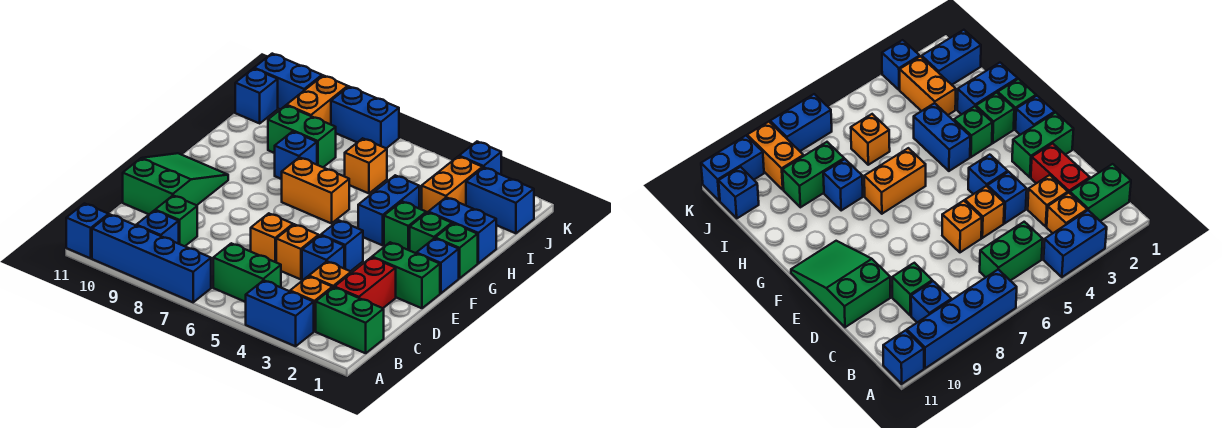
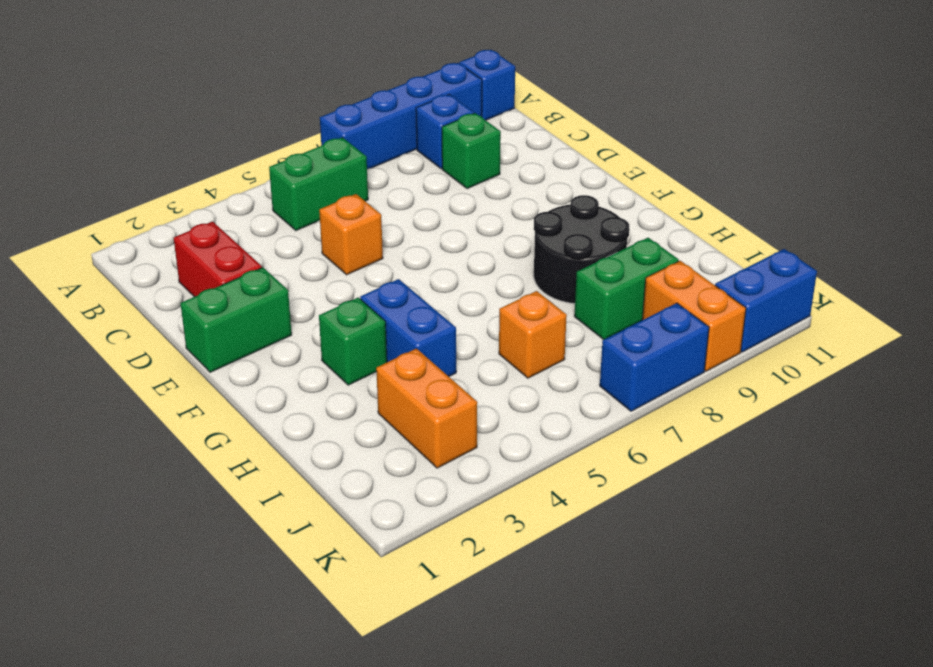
black 2x2 round brick [534,195,629,304] -> blue 1x1 brick [275,131,317,179]
none -> blue 1x2 brick [246,280,314,346]
none -> green 1x2 brick [316,287,384,353]
none -> orange 1x1 brick [290,276,332,331]
none -> orange 1x1 brick [309,261,351,288]

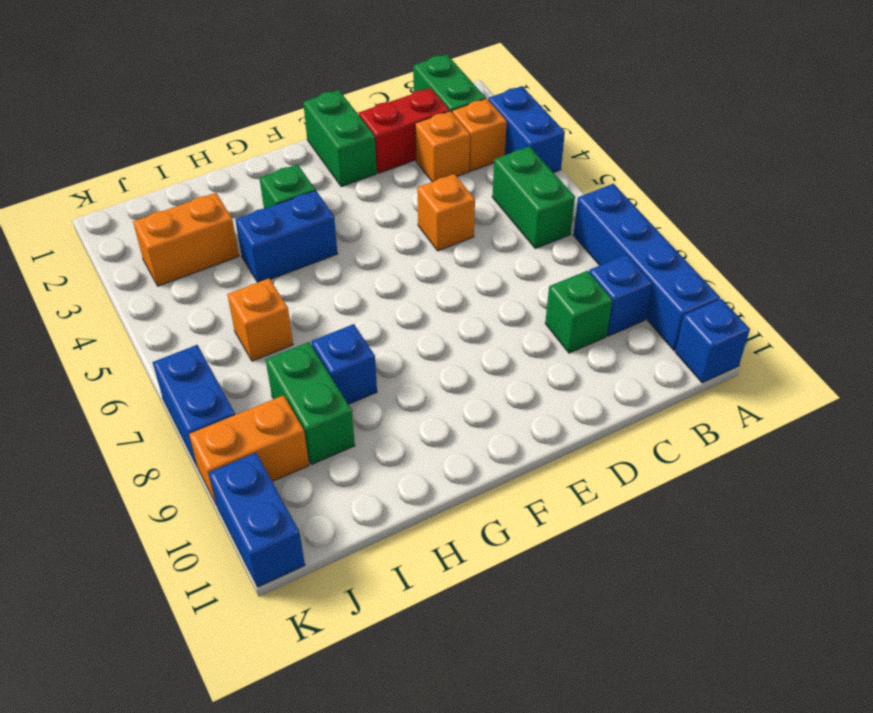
none -> blue 1x1 brick [302,235,344,280]
none -> orange 1x1 brick [251,213,293,262]
none -> green 2x3 slope [123,153,228,214]
none -> blue 1x1 brick [321,220,363,271]

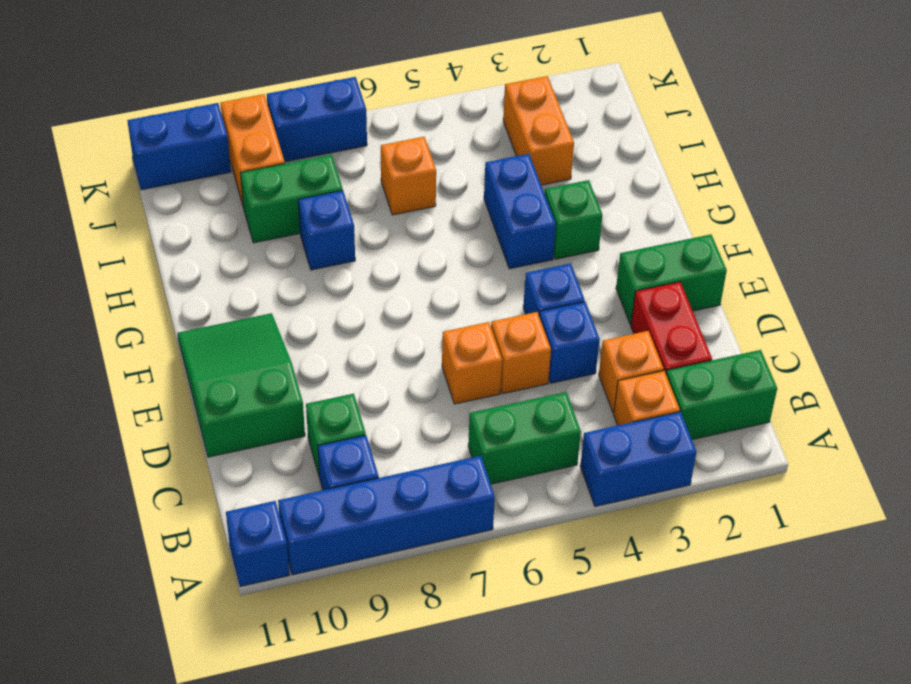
none -> blue 1x1 brick [416,238,459,293]
none -> green 1x1 brick [435,223,478,278]
none -> green 1x1 brick [410,212,452,253]
none -> orange 1x2 brick [282,157,349,223]

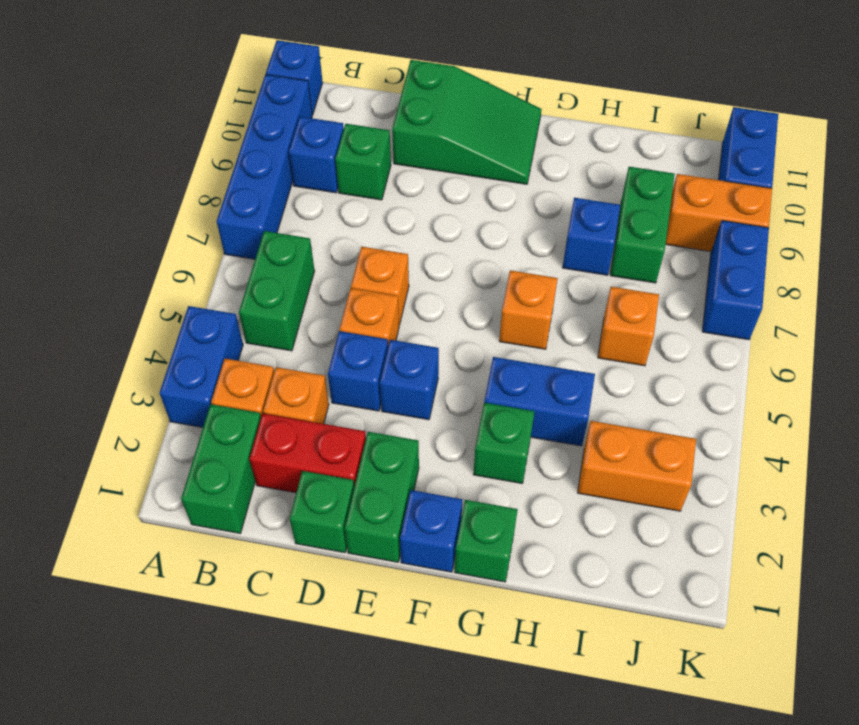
green 1x1 brick [290,471,354,553] -> green 1x1 brick moved to [410,212,452,253]
orange 1x1 brick [499,270,558,349] -> orange 1x2 brick [282,157,349,223]
none -> blue 1x2 brick [428,197,496,263]
none -> blue 1x2 brick [466,168,534,233]
none -> blue 1x1 brick [235,68,278,123]
none -> blue 1x1 brick [459,142,501,174]

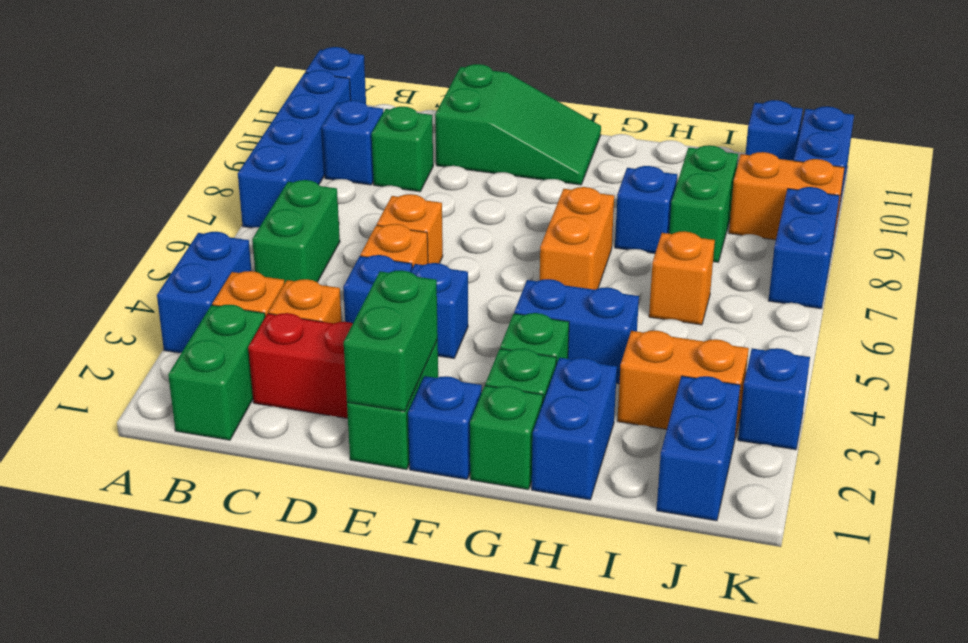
green 1x2 brick [344,270,438,411] -> none

